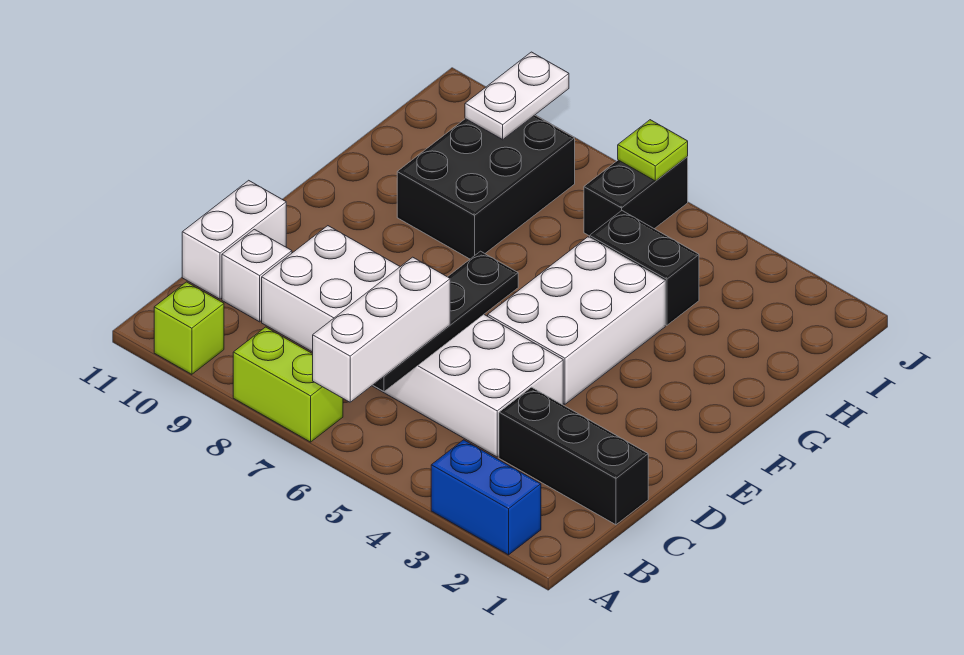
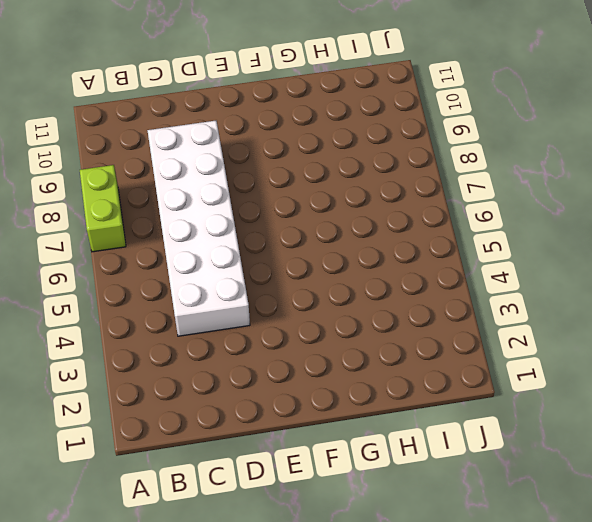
none -> blue 1x2 brick [431,440,541,555]
none -> lime 1x1 brick [154,282,224,374]
none -> black 1x3 brick [499,387,648,525]

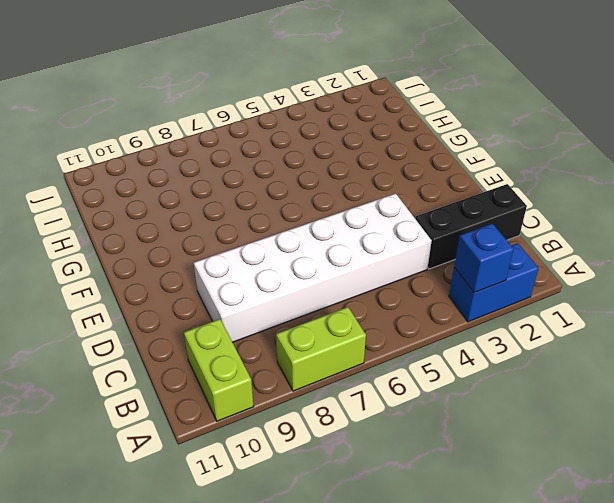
blue 1x1 brick [454,223,514,293] -> none
lime 1x2 brick [184,319,254,421] -> lime 1x1 brick [154,282,224,374]
none -> white 1x1 brick [222,229,292,322]
none -> white 1x2 brick [182,180,286,299]
none -> white 2x3 brick [488,237,665,404]

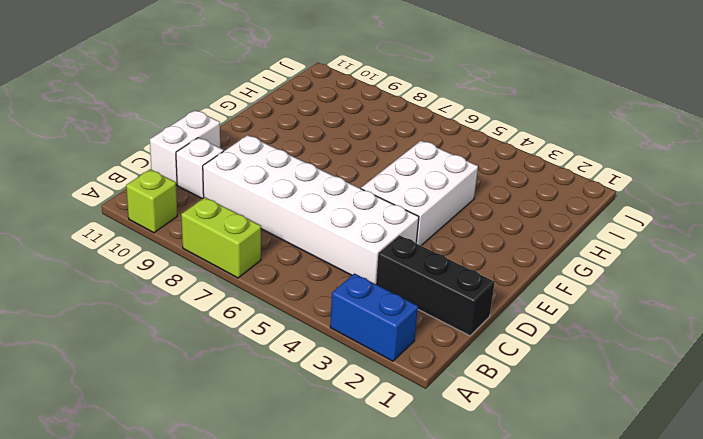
none -> black 2x3 brick [397,115,575,259]
none -> black 1x2 brick [590,211,699,325]
none -> black 1x2 brick [584,156,688,236]

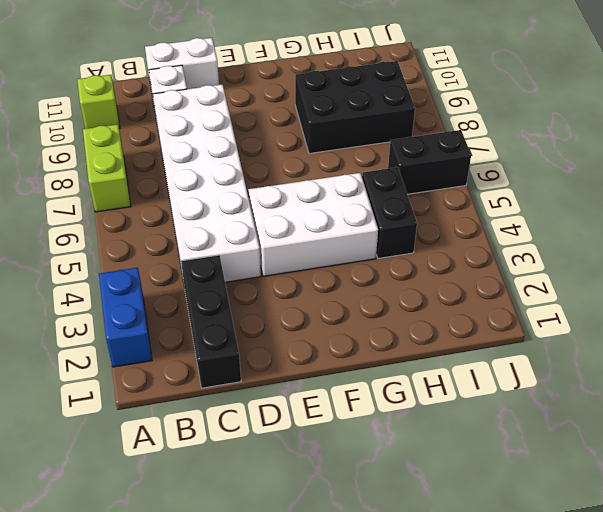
none -> black 1x4 plate [373,251,518,392]
none -> white 1x2 plate [465,52,569,140]
none -> lime 1x1 plate [618,120,688,181]

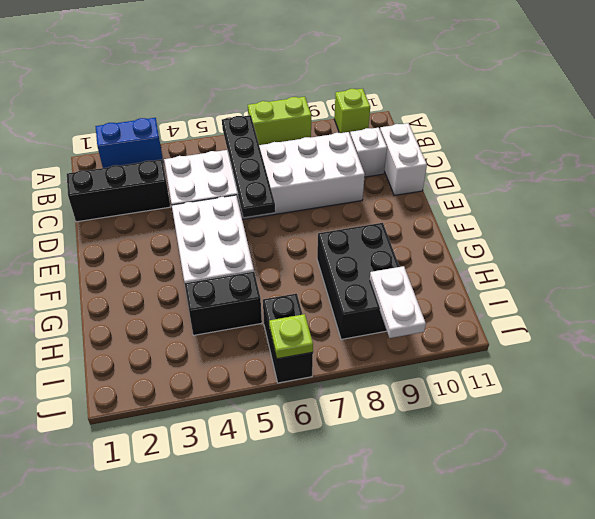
none -> white 1x3 brick [313,257,450,402]

